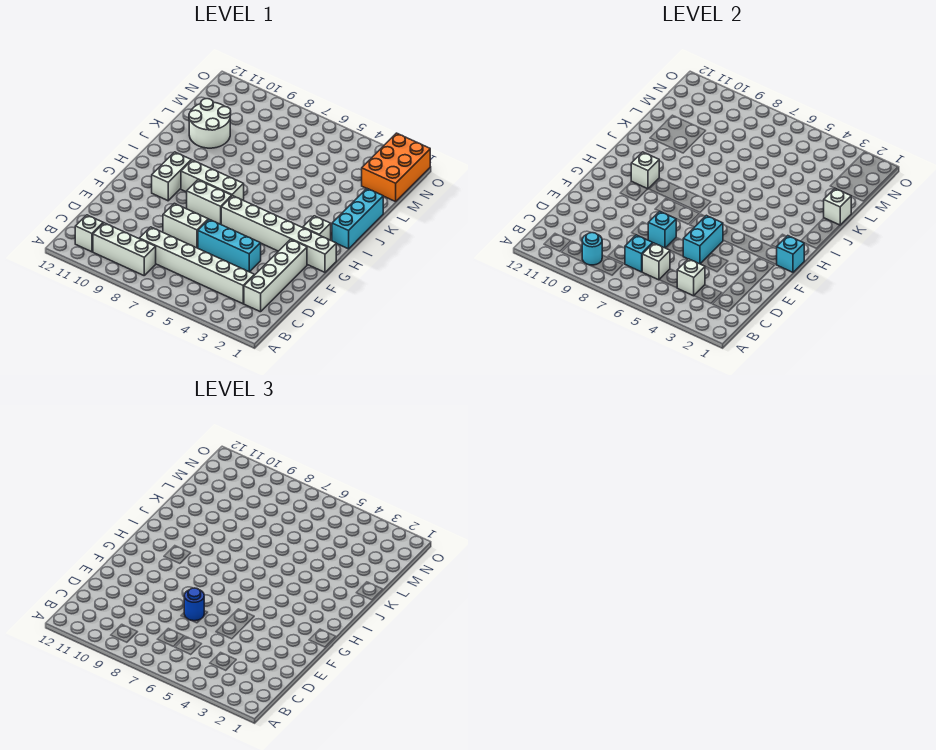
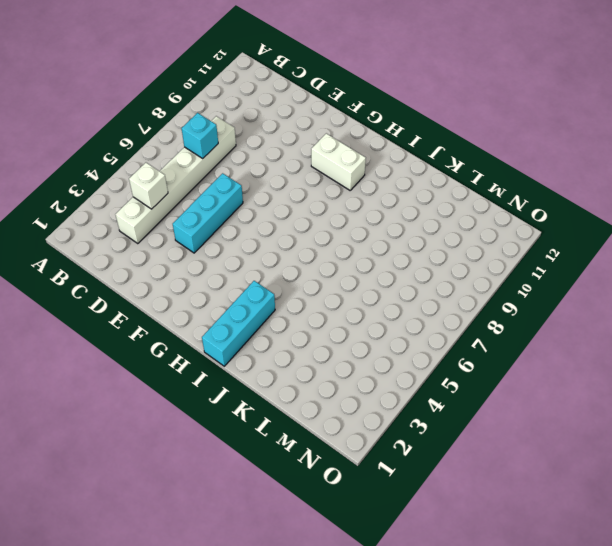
cyan 1x3 brick [202,281,275,366] -> cyan 1x3 brick turned to [332,189,383,249]
none -> white 1x3 brick [93,223,156,275]
none -> white 1x1 brick [75,215,103,252]
none -> white 1x4 brick [244,239,307,312]

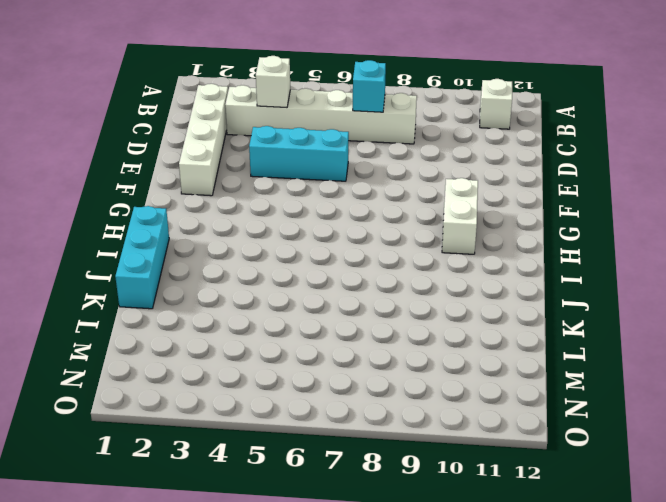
none -> white 1x3 brick [93,223,156,275]
none -> white 1x2 brick [163,203,208,248]
none -> white 1x6 brick [221,196,336,272]

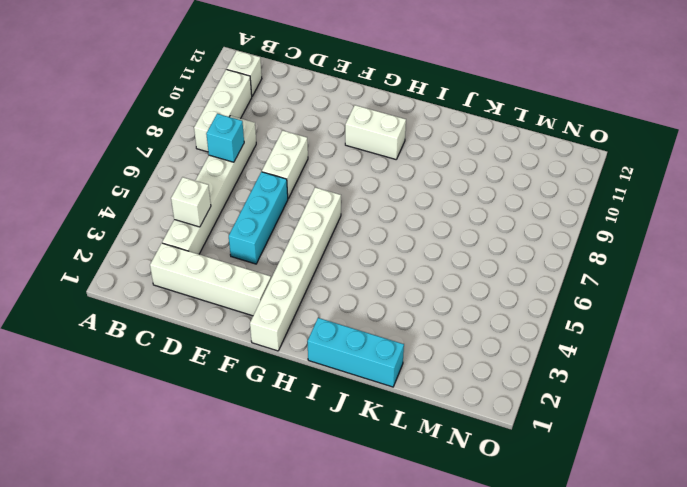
none -> white 1x2 brick [187,180,232,224]
none -> white 1x1 brick [303,216,331,240]
none -> white 1x3 brick [181,160,244,200]

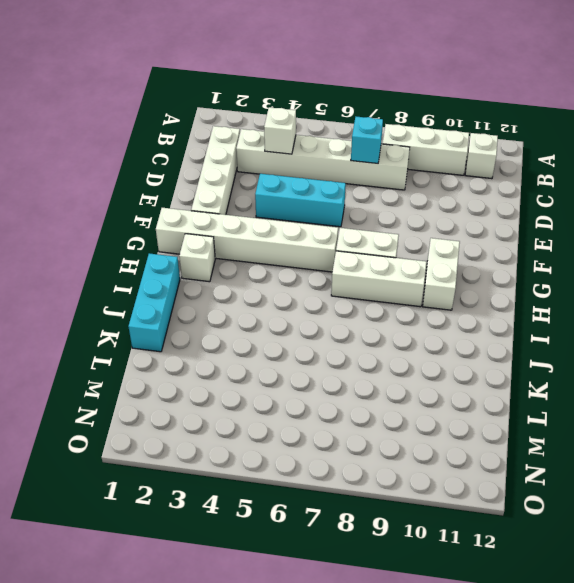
none -> white 1x2 brick [163,203,208,248]
none -> white 2x2 round brick [189,99,231,148]
none -> orange 2x3 brick [362,133,430,202]

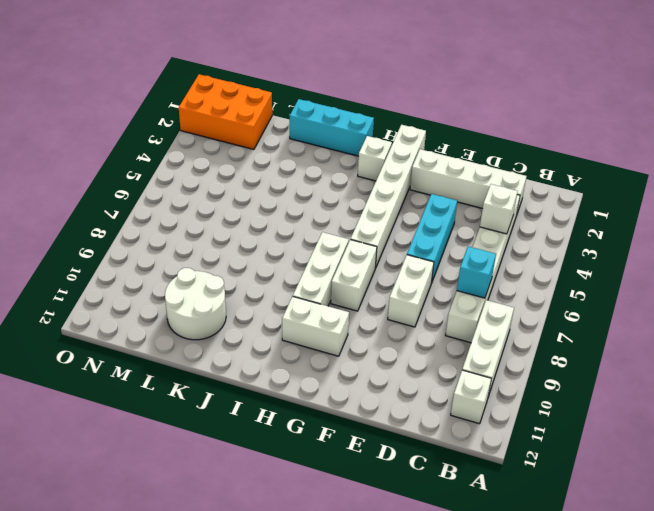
none -> cyan 1x1 round brick [582,233,602,265]
none -> white 1x1 brick [642,243,670,280]
none -> cyan 1x2 brick [683,215,723,264]

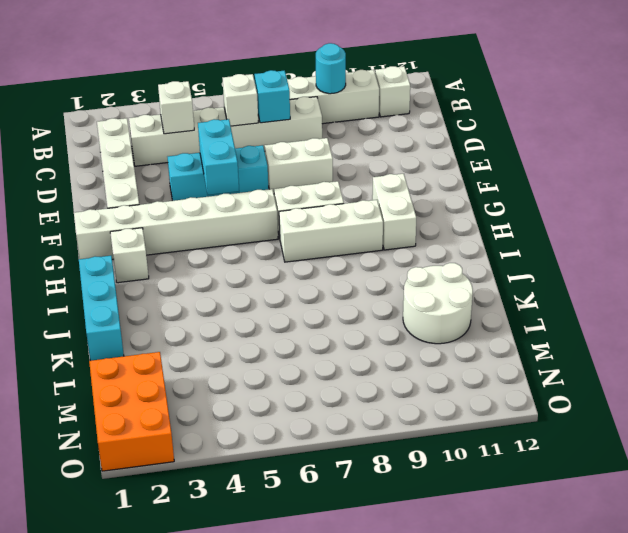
none -> cyan 1x1 brick [648,211,676,248]
none -> cyan 1x1 brick [776,236,804,272]
none -> white 1x1 brick [631,152,659,189]

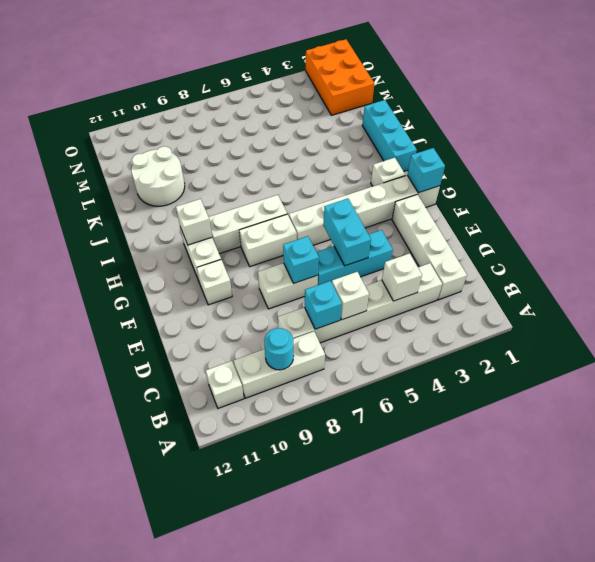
white 1x1 brick [197,260,232,305] -> white 1x1 brick moved to [824,189,851,225]
none -> blue 1x1 round brick [184,588,204,621]

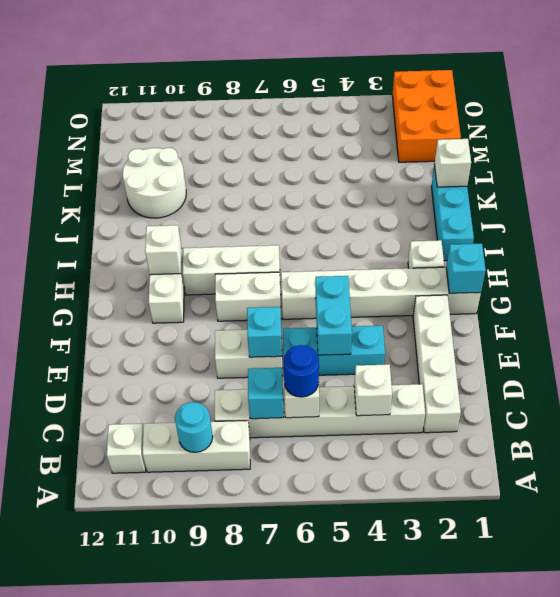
blue 1x1 round brick [284,345,319,397] -> blue 1x1 round brick moved to [184,588,204,621]

